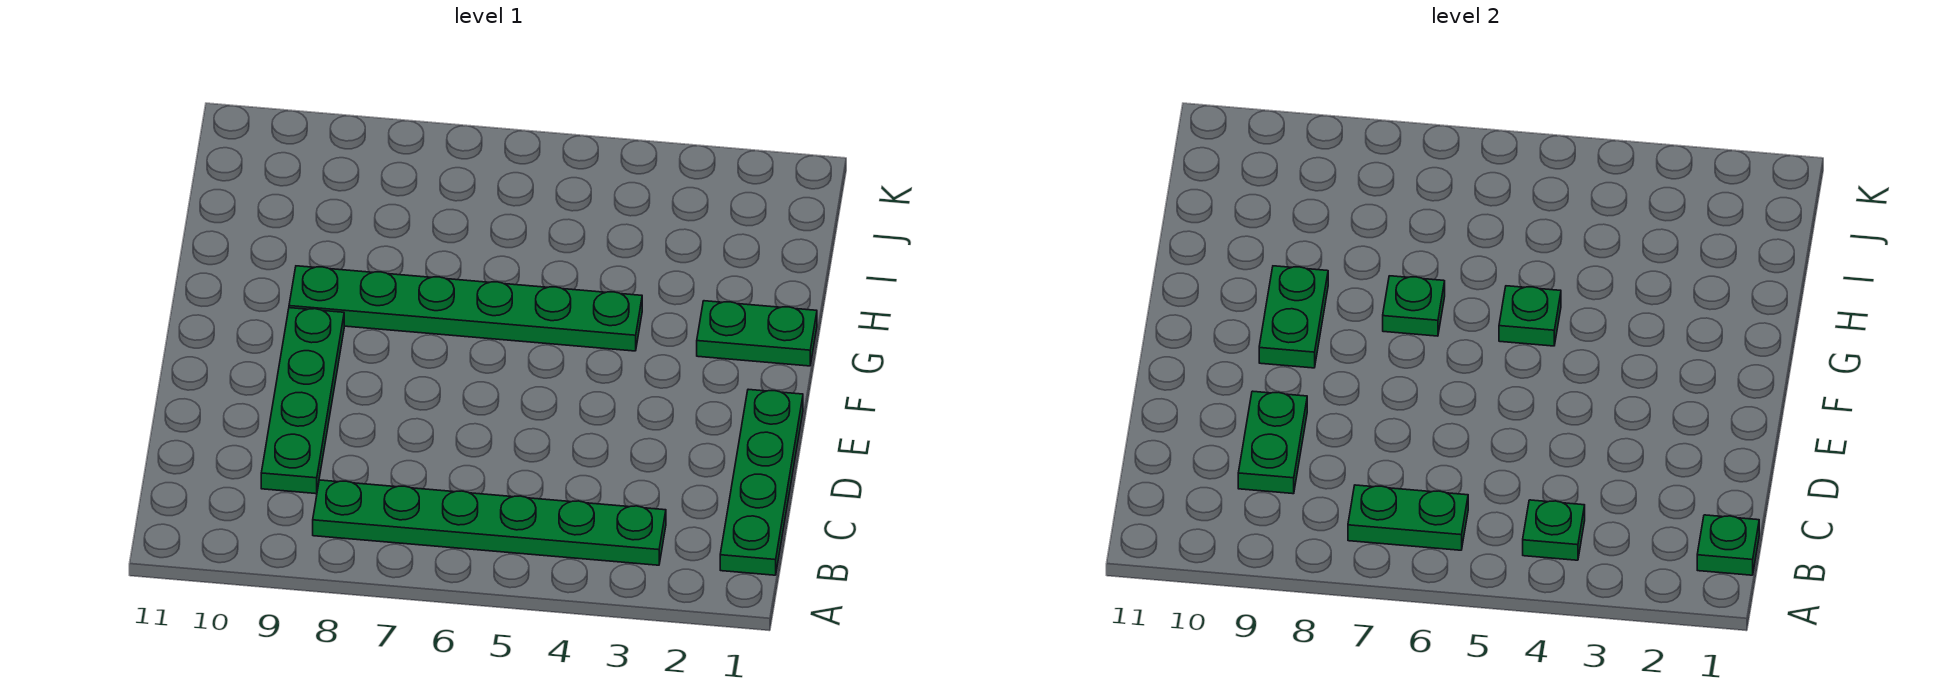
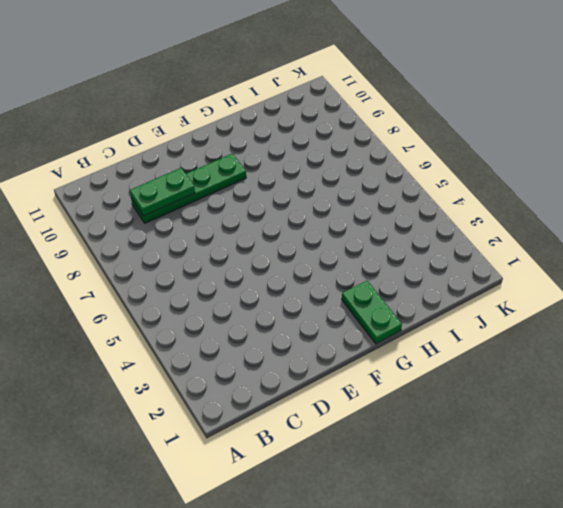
none -> green 1x4 plate [720,389,803,575]
none -> green 1x6 plate [313,480,666,565]
none -> green 1x6 plate [289,266,642,351]

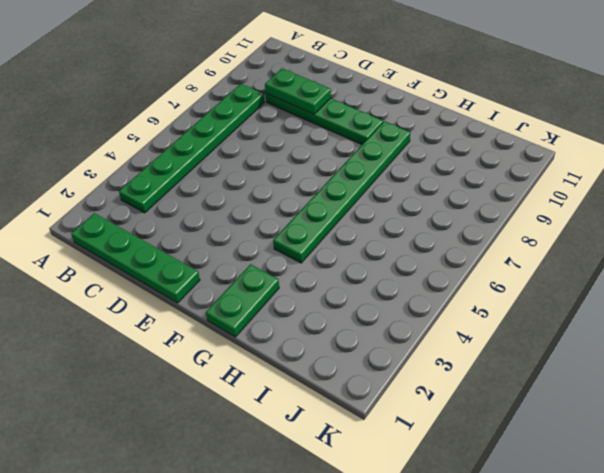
none -> green 1x1 plate [1697,515,1759,575]
none -> green 1x1 plate [1523,500,1585,560]
none -> green 1x2 plate [1348,485,1468,550]

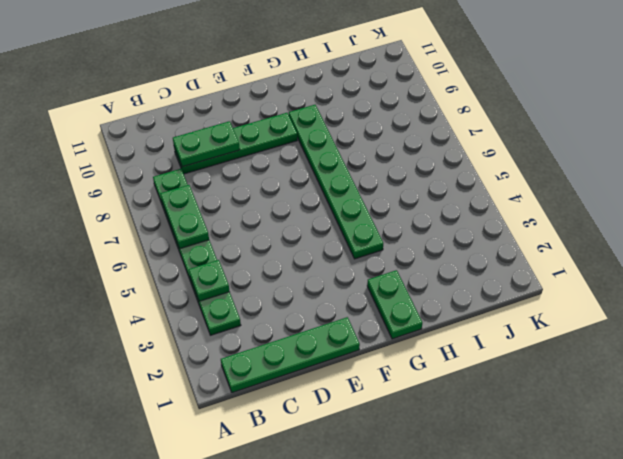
none -> green 1x1 plate [1697,515,1759,575]
none -> green 1x2 plate [1259,266,1328,368]
none -> green 1x1 plate [1499,286,1561,346]

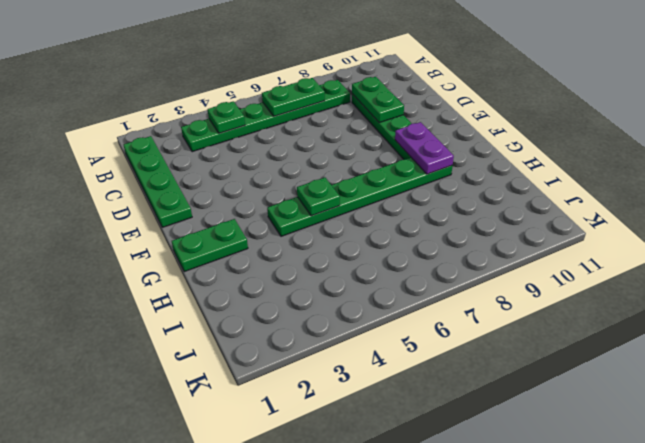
purple 1x2 plate [395,122,454,174] -> green 1x2 plate [1259,266,1328,368]
none -> green 1x1 plate [1697,515,1759,575]
none -> green 1x1 plate [1383,276,1445,336]

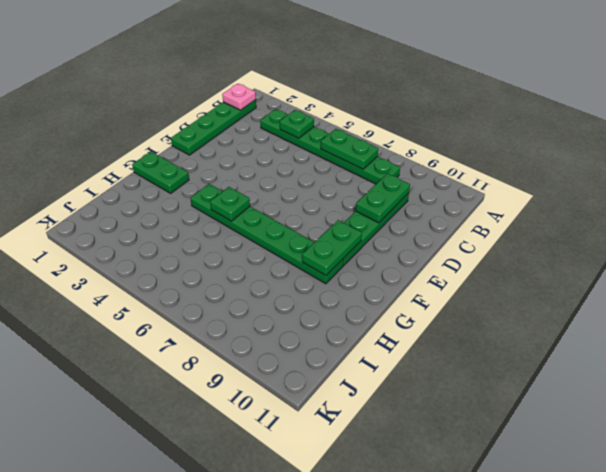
pink 1x1 plate [222,84,256,110] -> green 1x1 plate [1697,515,1759,575]
none -> green 1x1 plate [1383,276,1445,336]

